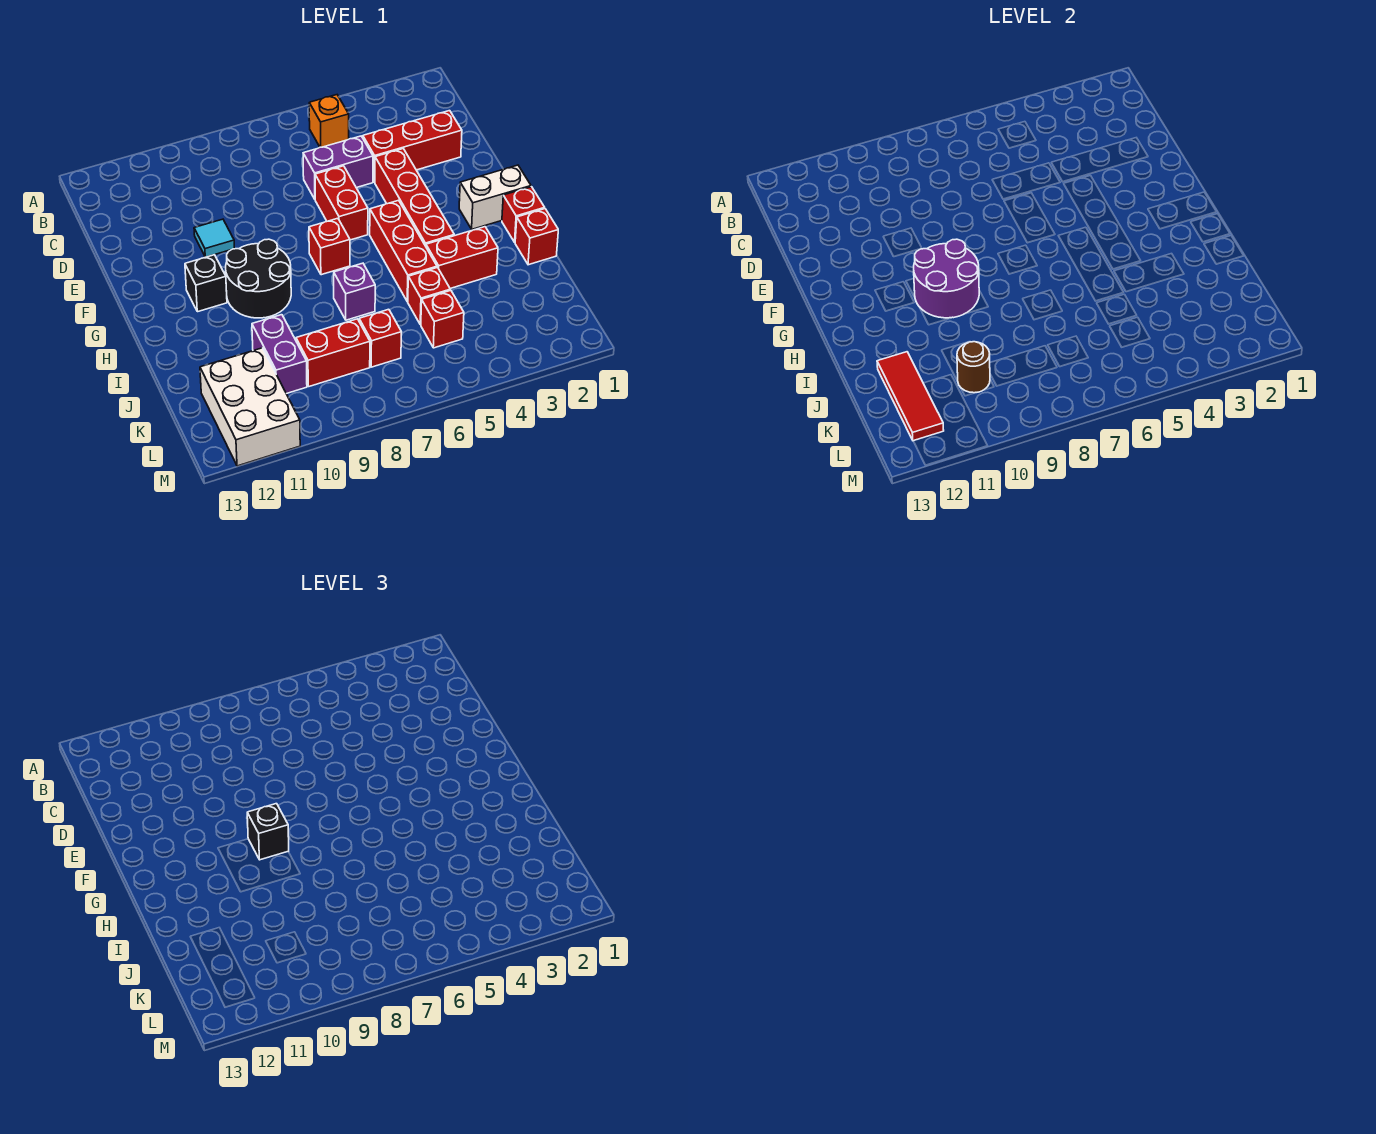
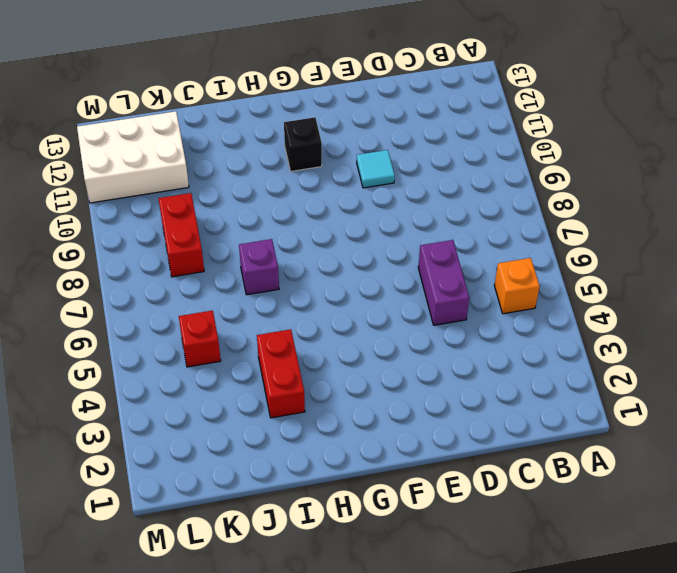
none -> red 1x3 brick [363,111,462,182]
none -> red 1x4 brick [375,149,454,246]
none -> red 1x2 brick [315,166,368,240]

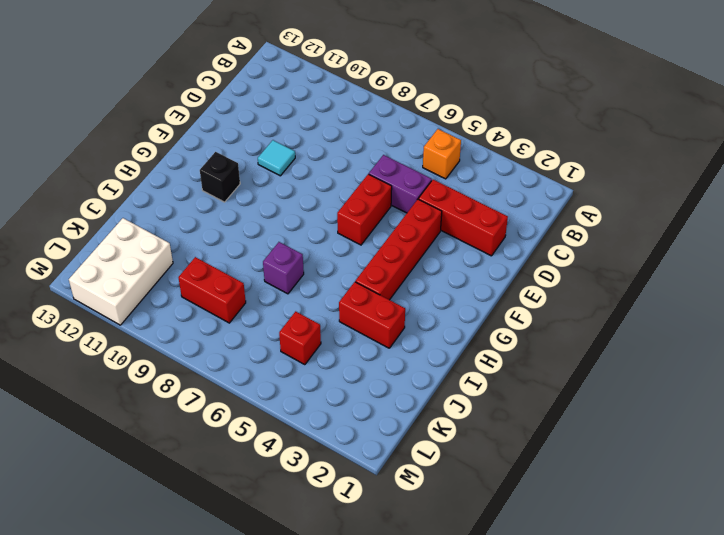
none -> white 1x2 brick [459,165,531,229]
none -> red 1x3 brick [370,200,437,302]
none -> red 1x1 brick [309,218,350,275]

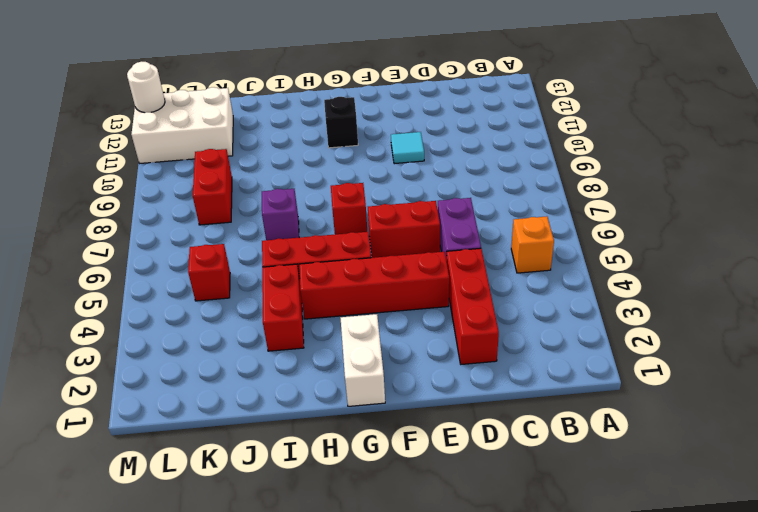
white 1x1 round brick [127,62,165,113] -> none
none -> black 2x2 round brick [226,239,291,318]
none -> red 1x1 brick [502,187,545,242]
none -> red 1x1 brick [515,209,558,265]

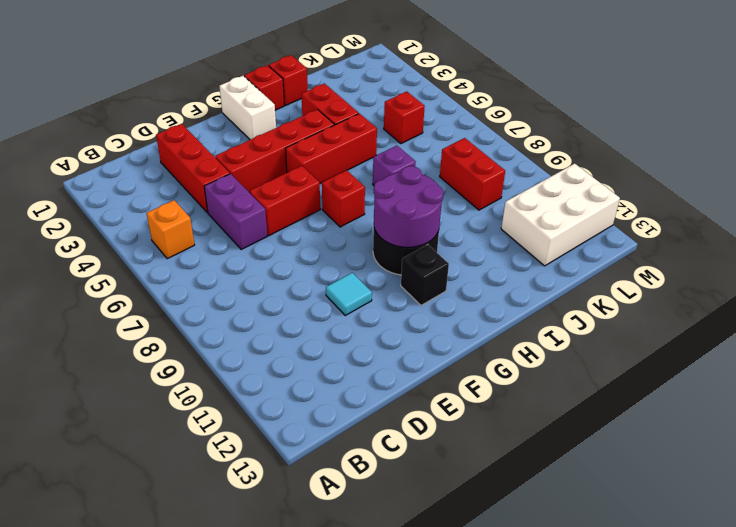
none -> red 1x1 brick [408,268,450,325]
none -> purple 1x2 brick [252,315,307,394]
none -> red 1x1 brick [359,309,401,367]

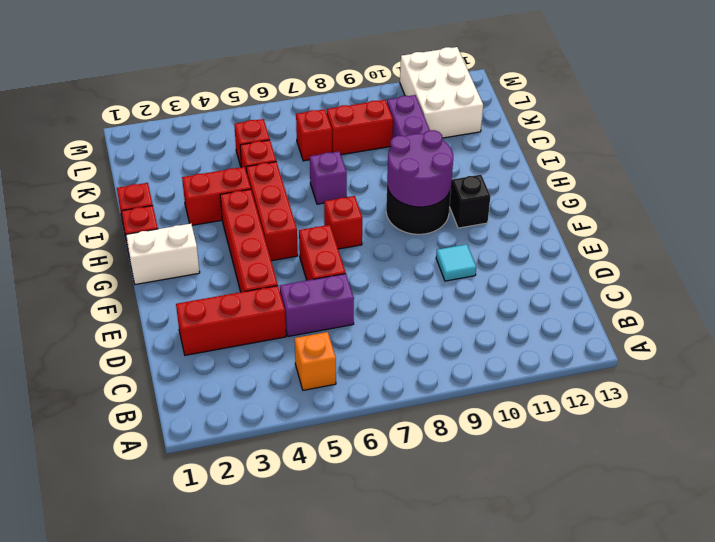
none -> red 1x3 tile [877,352,944,441]
none -> brown 1x1 round brick [957,342,990,393]
none -> black 1x1 brick [247,804,289,860]

